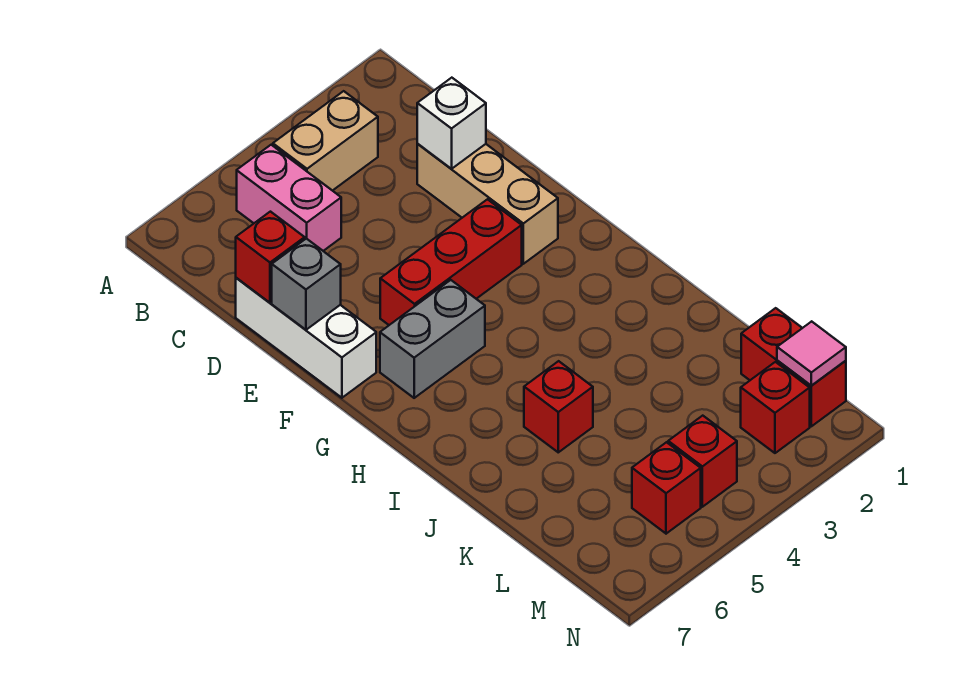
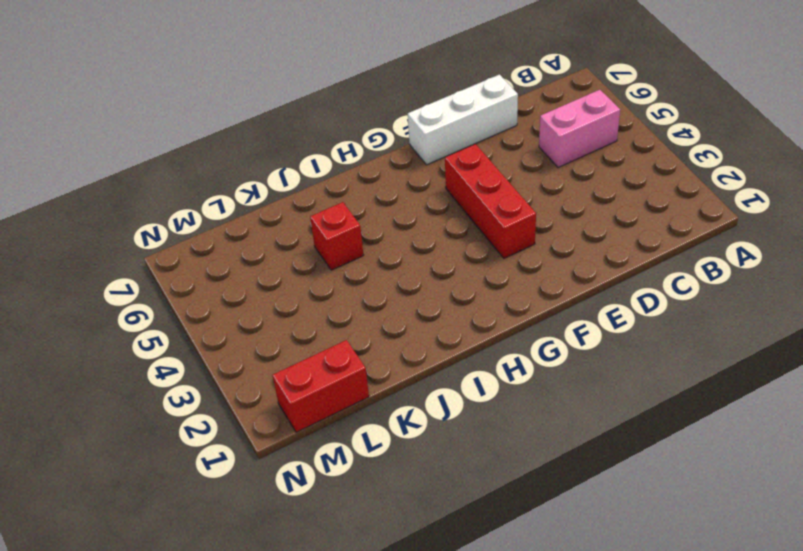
none -> tan 1x2 brick [273,91,378,191]
none -> tan 1x3 brick [417,144,558,264]
none -> grey 1x2 brick [380,280,485,398]

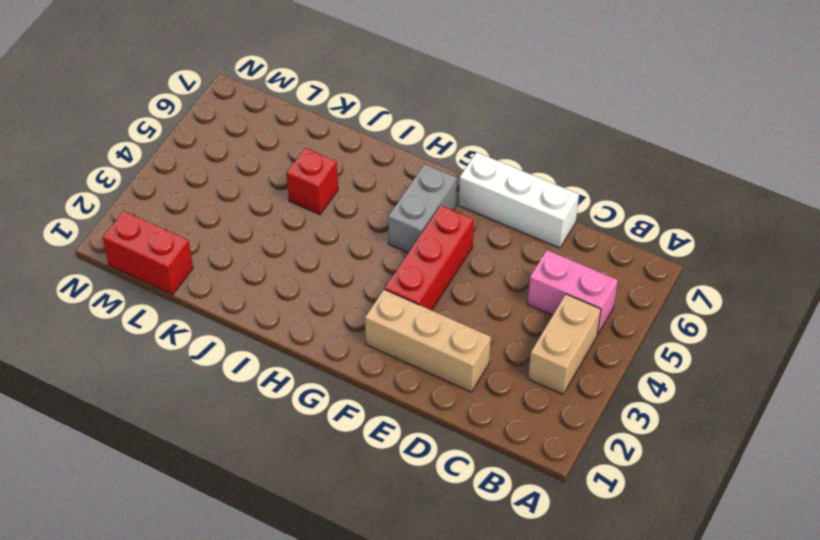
none -> red 1x1 brick [741,362,810,453]
none -> red 1x1 brick [668,416,737,507]
none -> red 1x1 brick [632,442,701,534]

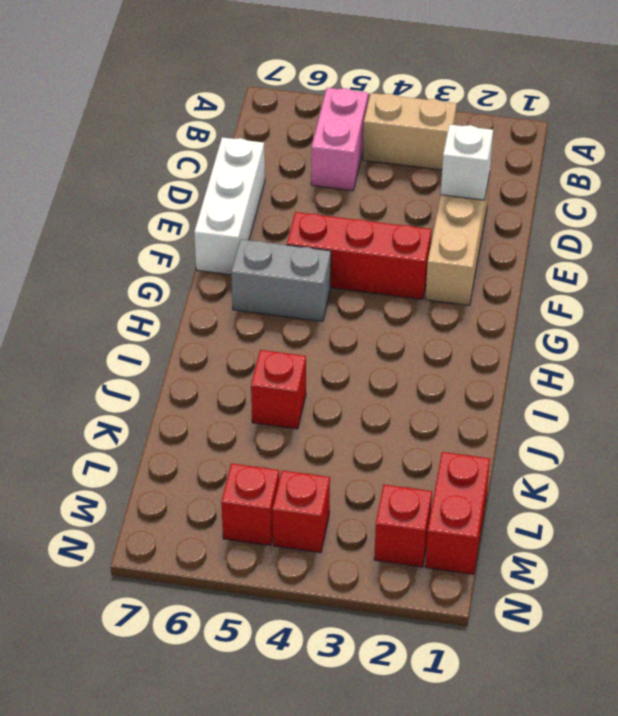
none -> red 1x1 brick [236,212,305,303]
none -> grey 1x1 brick [272,239,341,330]
none -> pink 1x1 tile [777,321,846,385]

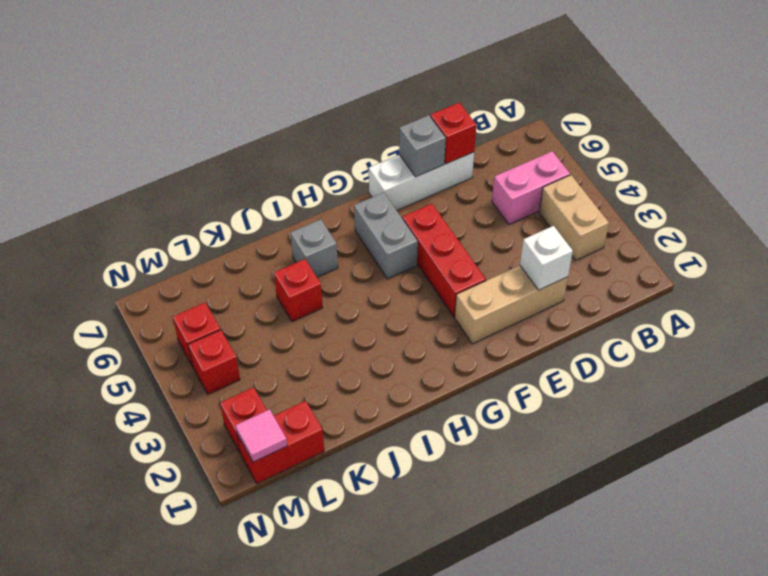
grey 1x1 brick [291,219,338,277] -> none

